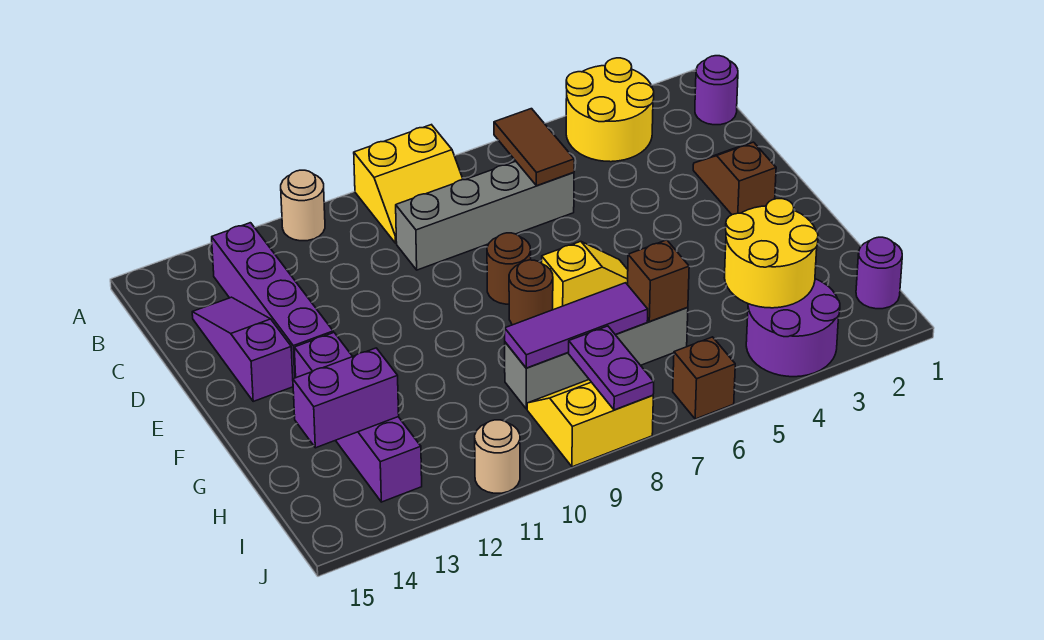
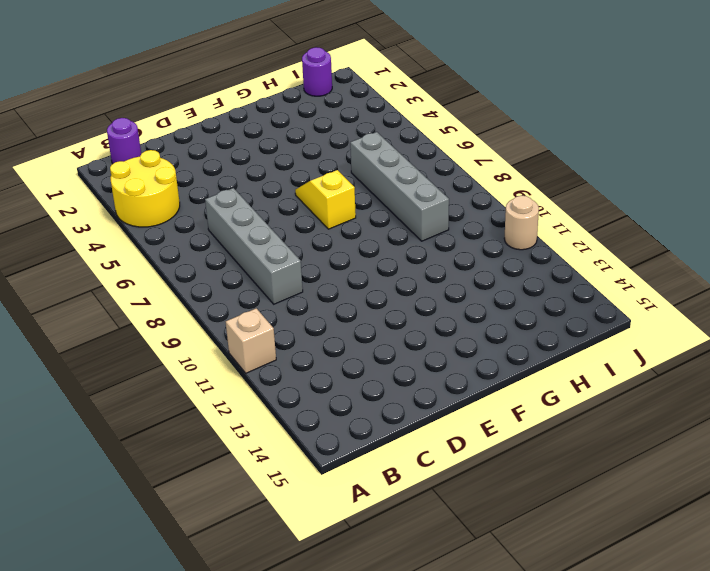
tan 1x1 brick [226,308,276,373] -> tan 1x1 round brick [281,170,325,241]
none -> yellow 2x2 slope [354,125,463,243]
none -> purple 1x4 brick [212,223,333,379]
none -> purple 1x3 slope [192,297,293,401]

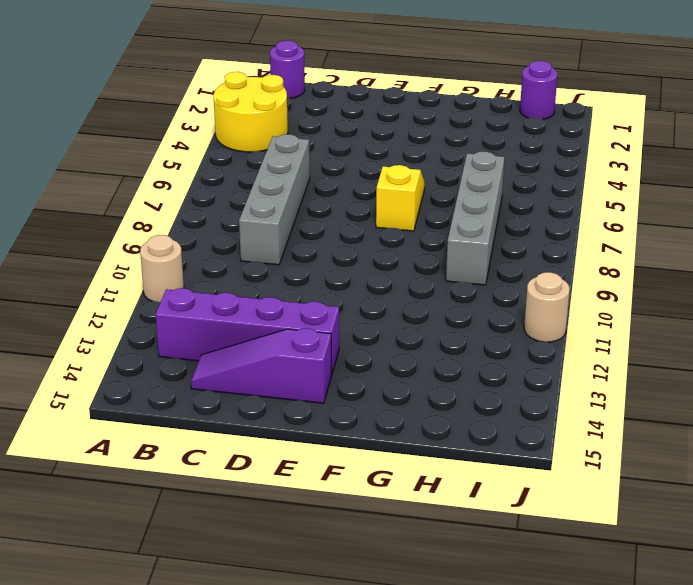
none -> yellow 2x2 slope [354,125,463,243]
none -> brown 1x2 slope [693,142,776,215]
none -> brown 1x1 round brick [487,233,531,304]

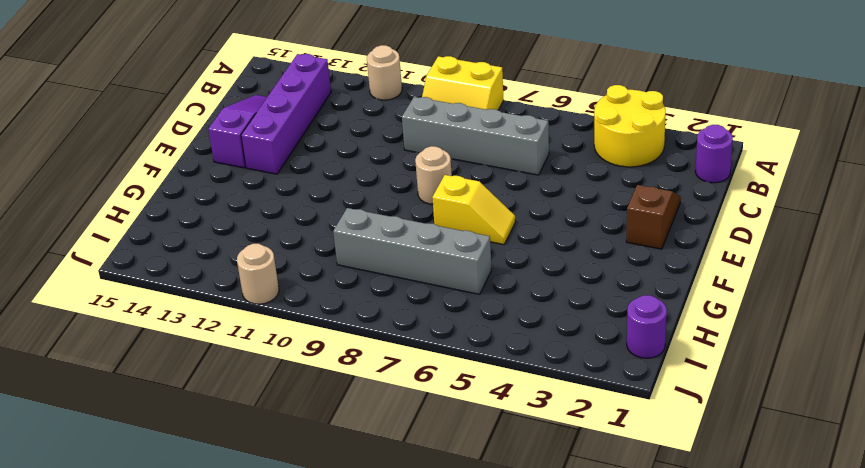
tan 1x1 round brick [415,146,452,204] -> brown 1x1 round brick [487,233,531,304]
none -> brown 1x1 round brick [509,260,553,325]
none -> purple 1x4 brick [294,332,422,502]
none -> purple 2x2 round brick [746,279,840,377]

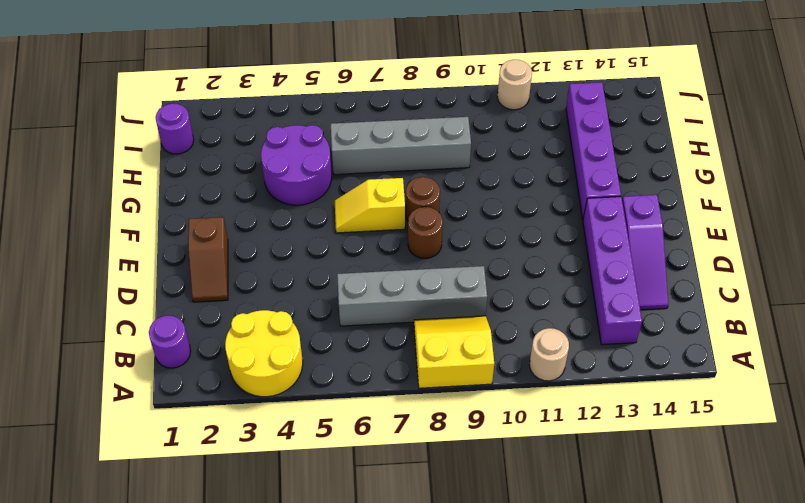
purple 2x2 round brick [261,125,332,205] -> purple 2x2 round brick moved to [746,279,840,377]
none -> yellow 2x2 slope [527,380,653,467]
none -> brown 1x1 brick [673,337,735,419]
none -> brown 1x2 tile [494,109,574,186]

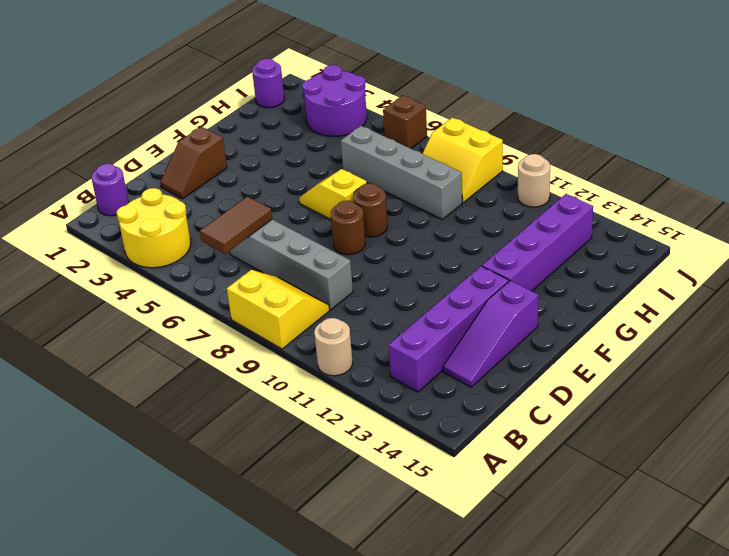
none -> yellow 2x2 round brick [724,199,818,308]
none -> brown 1x1 brick [628,240,689,322]
none -> purple 1x3 tile [505,283,648,368]

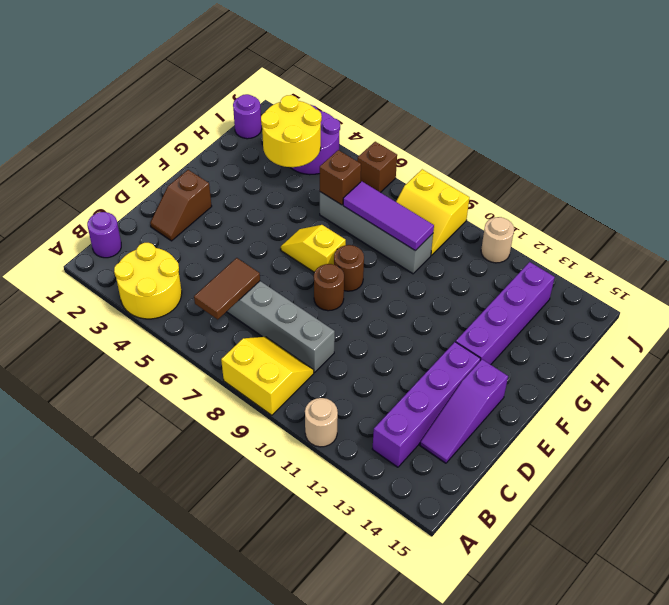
none -> purple 1x2 brick [293,348,399,448]
none -> purple 1x2 plate [568,326,654,410]

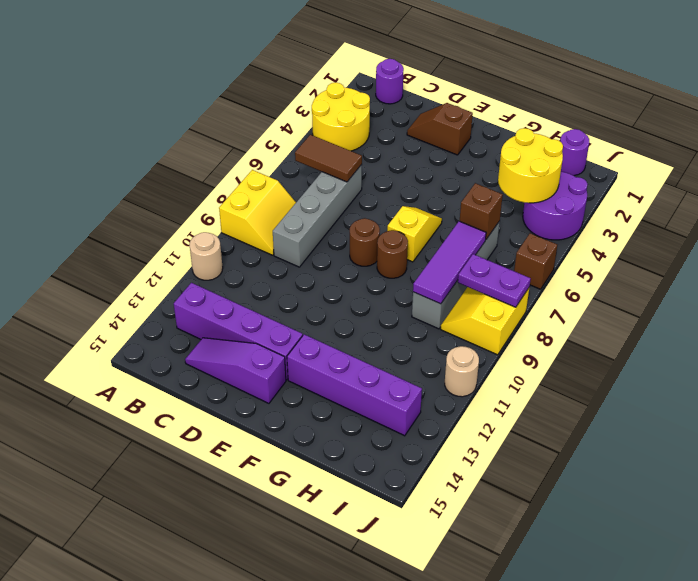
none -> purple 1x2 brick [293,348,399,448]

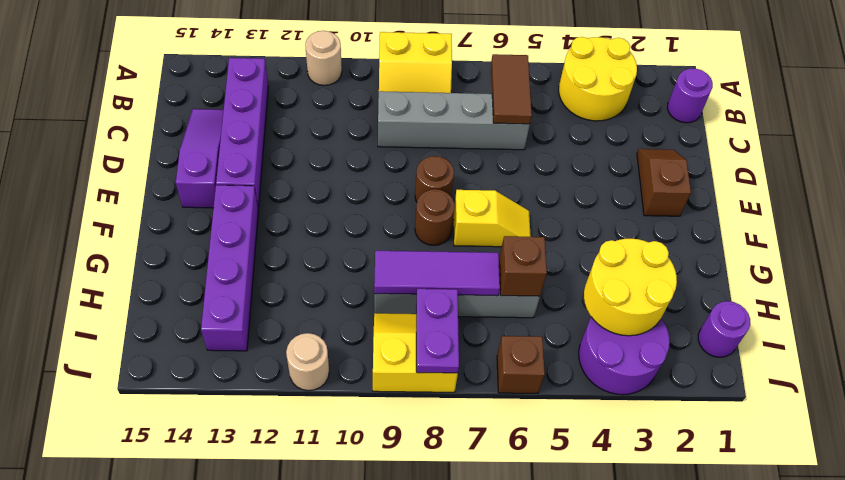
none -> purple 1x2 brick [293,348,399,448]

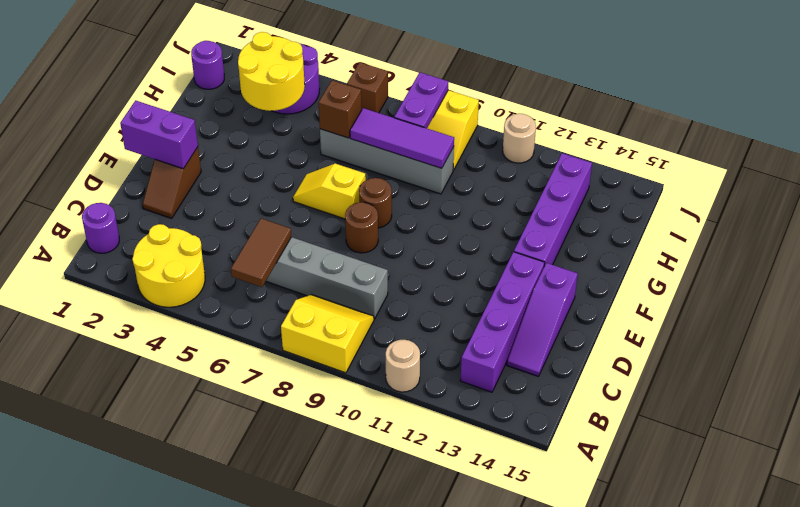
purple 1x2 brick [120,100,198,169] -> purple 1x2 brick moved to [293,348,399,448]

